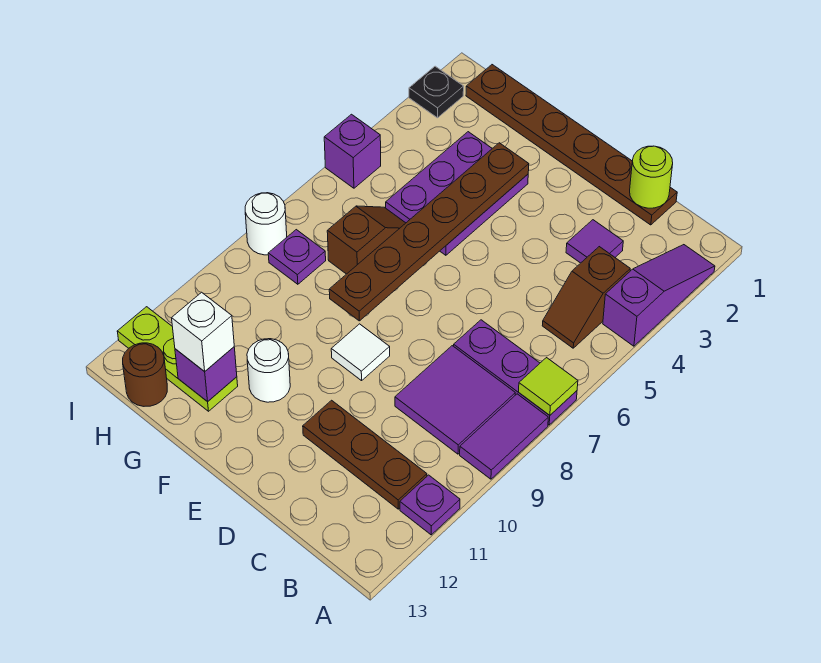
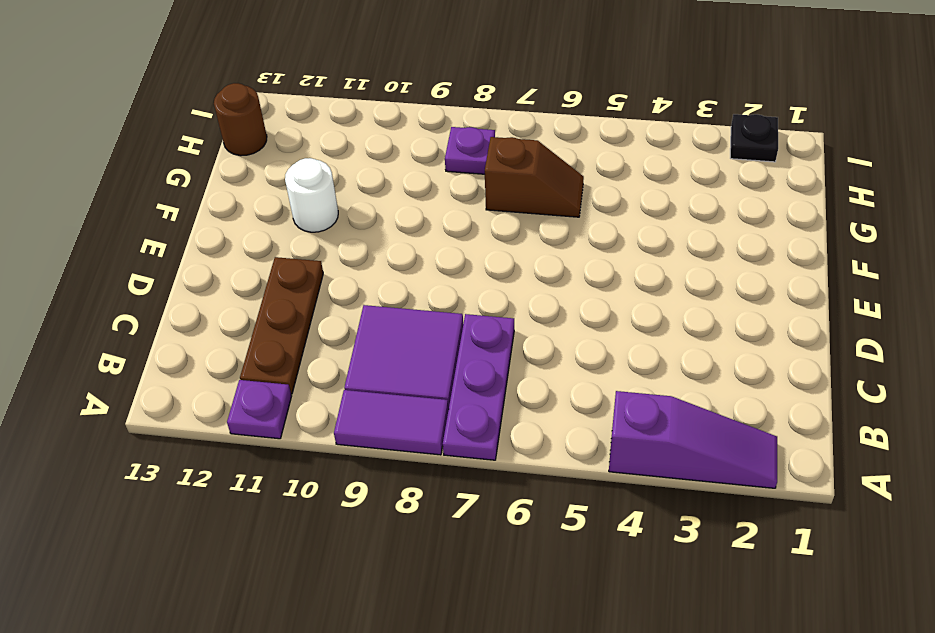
none -> brown 1x2 slope [542,247,630,348]
none -> brown 1x6 plate [466,65,677,225]
none -> purple 1x1 tile [566,220,623,263]

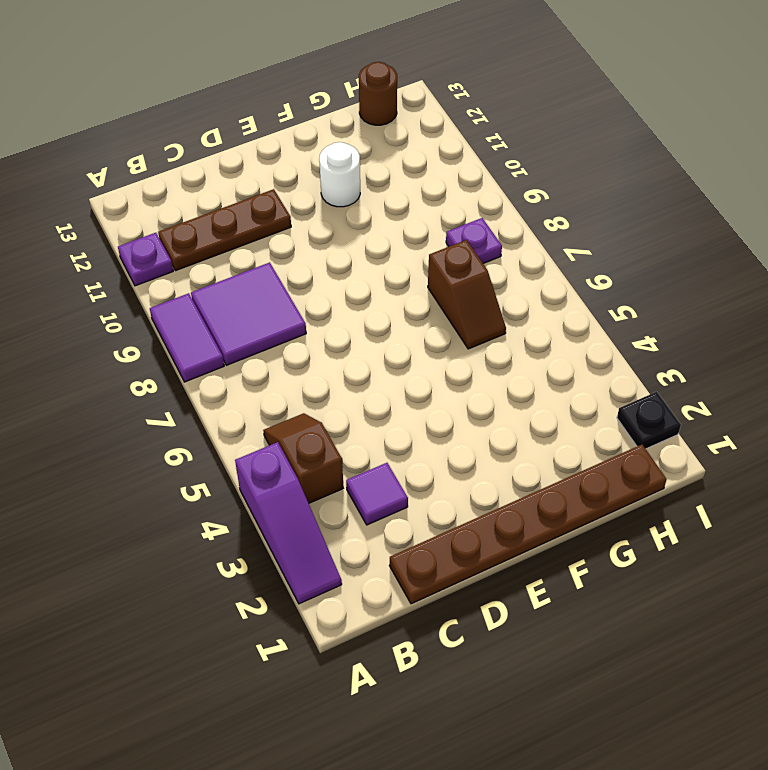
none -> purple 1x3 plate [454,320,577,425]
none -> white 1x1 tile [331,324,390,381]
none -> purple 2x3 plate [386,132,528,255]

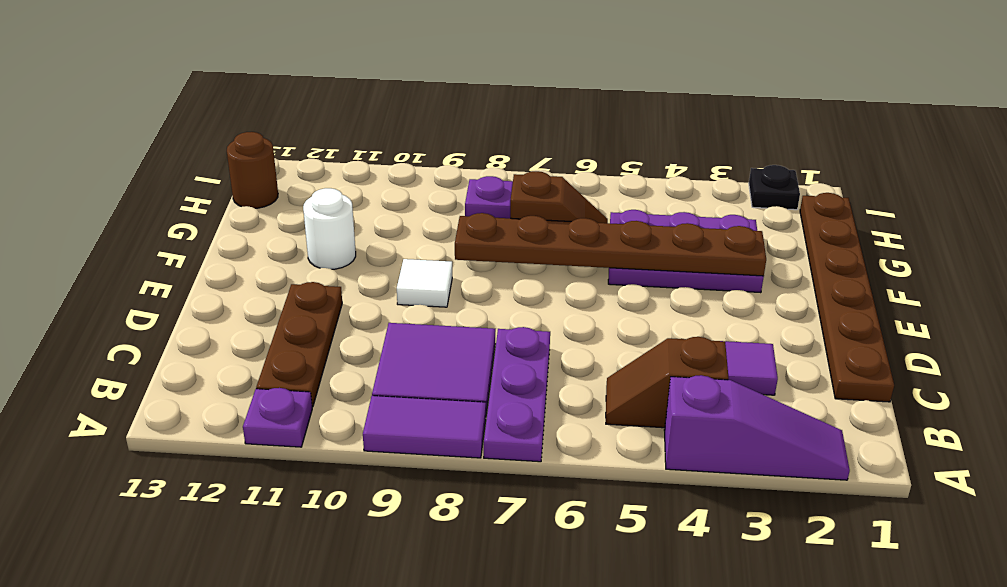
none -> lime 1x3 plate [117,307,238,411]
none -> purple 1x1 brick [324,114,381,188]
none -> white 1x1 round brick [245,193,287,255]

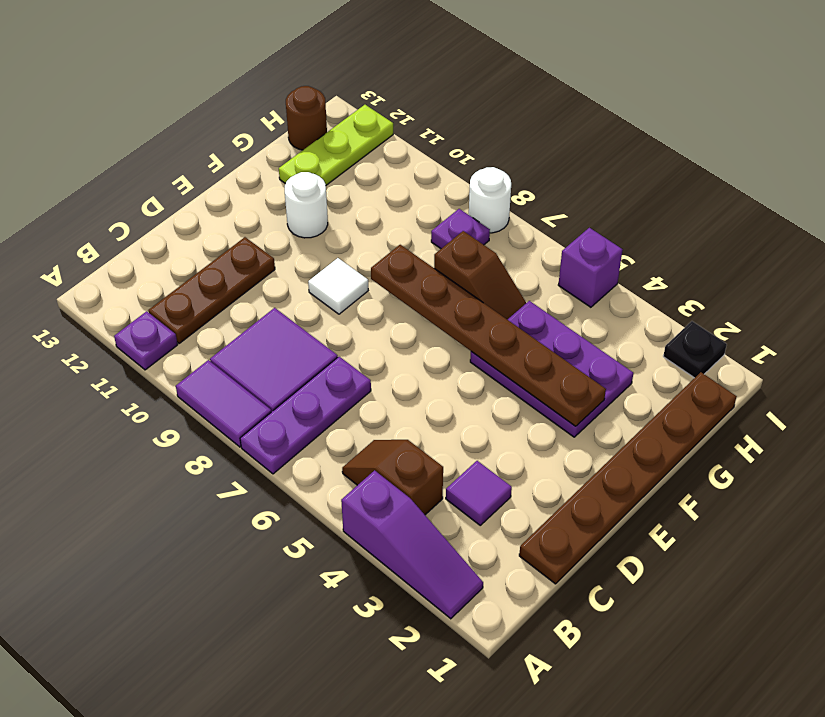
none -> lime 1x1 tile [519,358,578,415]
none -> lime 1x1 round brick [630,146,673,208]
none -> purple 1x1 brick [175,347,237,402]

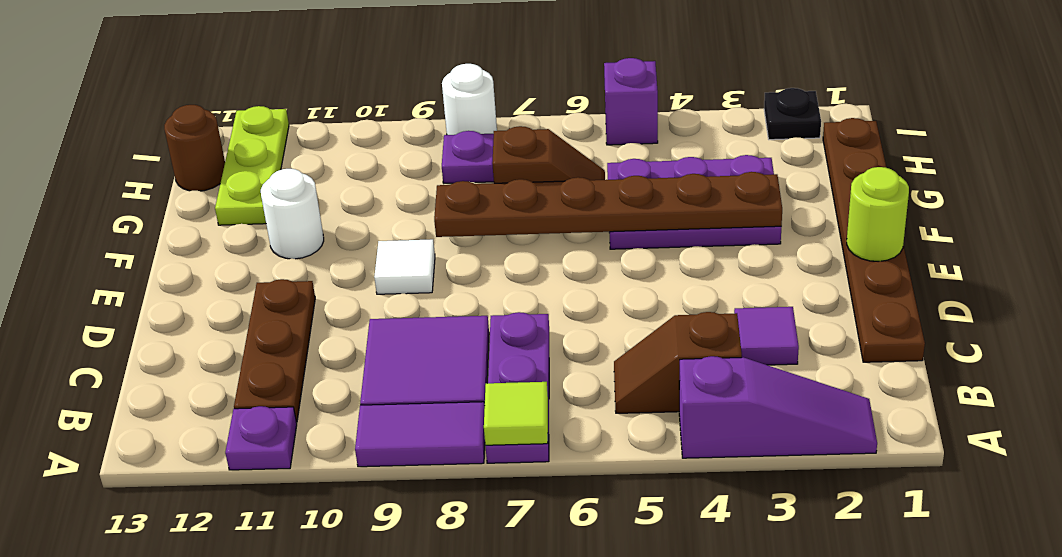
lime 1x1 round brick [847,167,909,262] -> lime 1x1 round brick moved to [630,146,673,208]
none -> purple 1x1 brick [175,347,237,402]
none -> white 1x1 brick [172,292,234,372]

